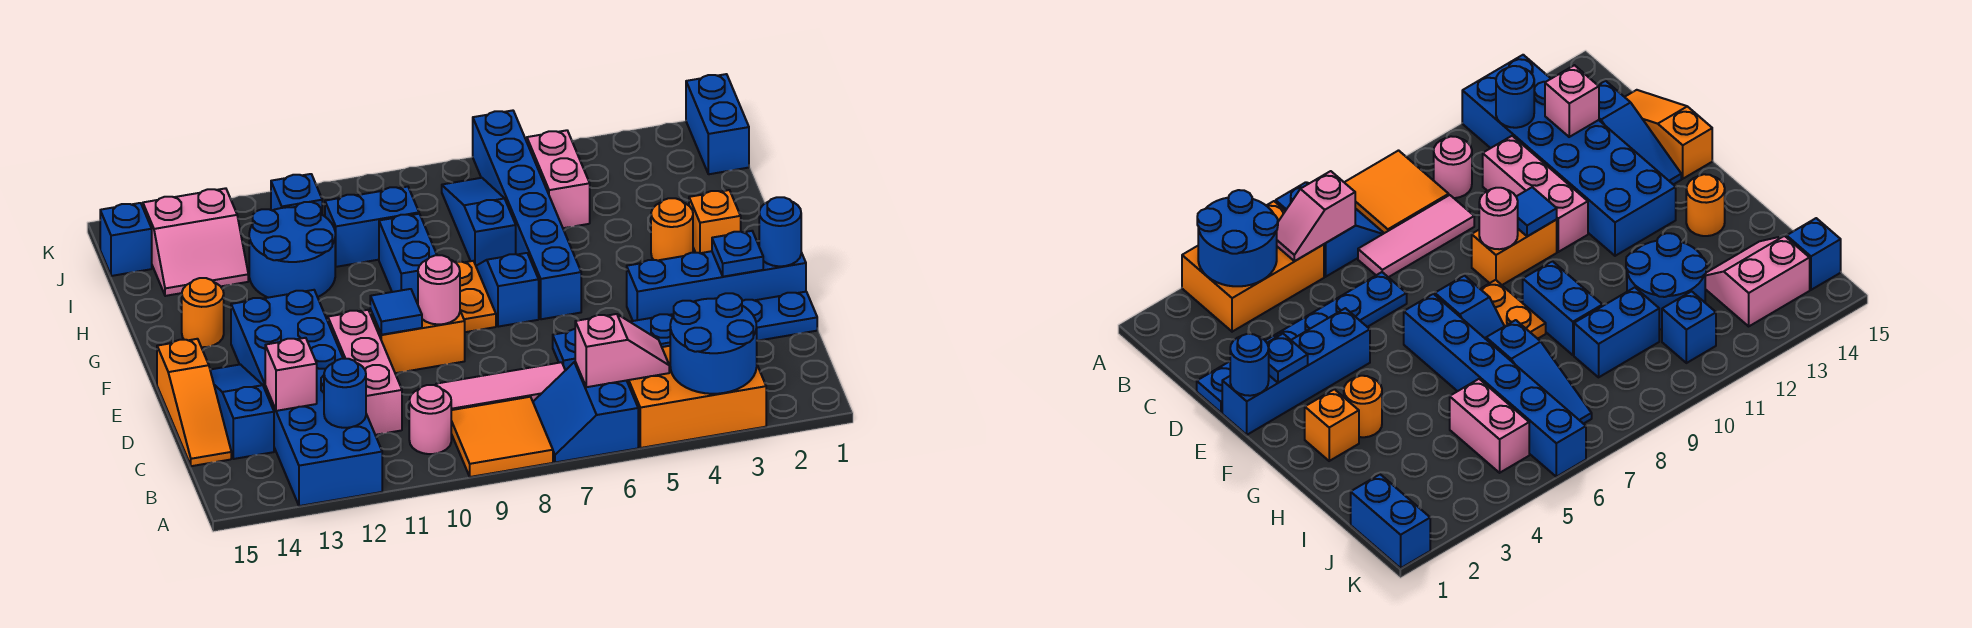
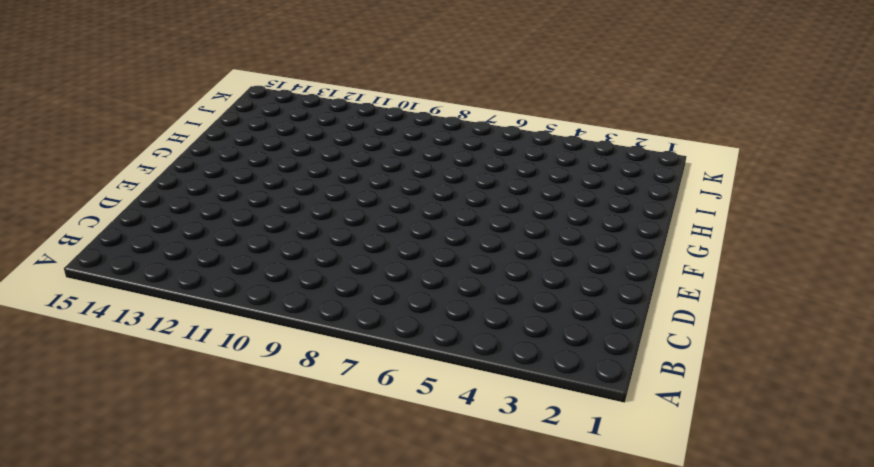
none -> orange 2x3 brick [627,346,766,448]
none -> blue 2x2 slope [533,362,638,462]
none -> orange 2x2 tile [451,397,553,477]
none -> blue 2x6 brick [231,290,382,506]

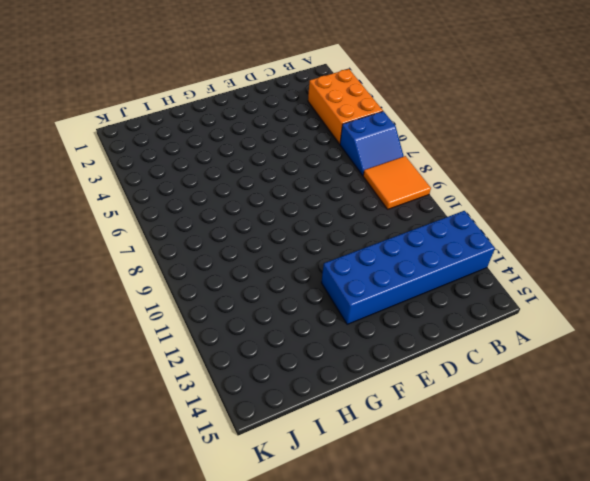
none -> pink 1x1 round brick [409,385,451,454]
none -> pink 1x3 tile [436,362,565,410]
none -> pink 1x3 brick [327,310,402,435]
none -> blue 1x3 slope [210,364,274,459]

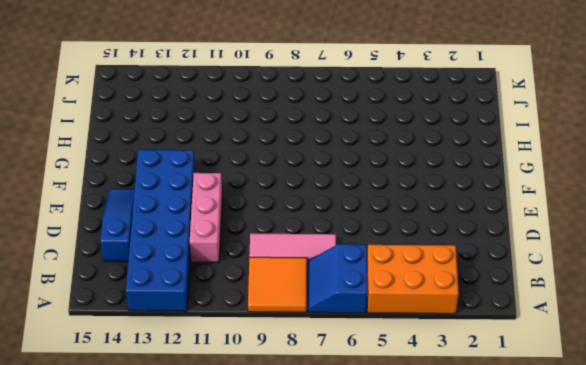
none -> pink 1x1 round brick [409,385,451,454]
none -> orange 1x3 slope [157,339,231,466]
none -> blue 1x6 plate [553,292,817,370]
none -> blue 1x4 brick [627,243,806,321]

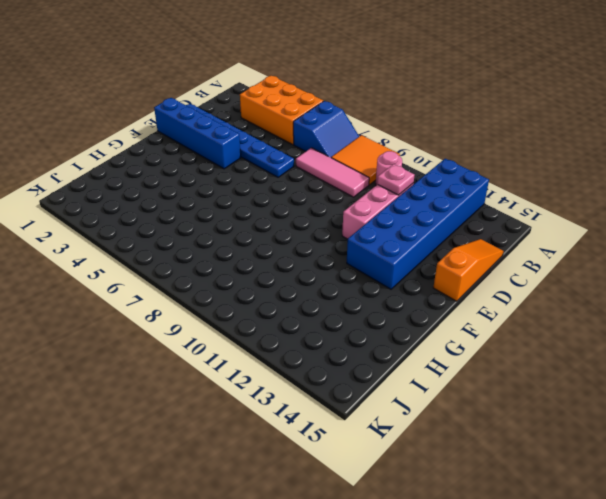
pink 1x1 plate [378,164,415,195] -> none
none -> blue 1x3 slope [210,364,274,459]
none -> orange 1x2 brick [370,301,465,373]
none -> blue 1x6 brick [473,110,581,319]
none -> blue 1x2 slope [476,253,539,327]

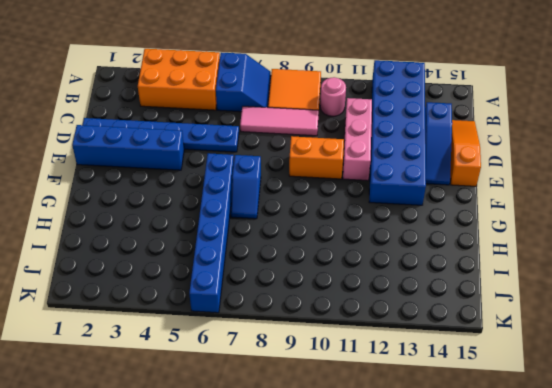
none -> orange 1x2 plate [455,261,496,332]
none -> orange 1x1 brick [689,190,741,253]
none -> orange 1x1 round brick [651,198,693,261]
none -> blue 1x2 brick [379,214,437,301]

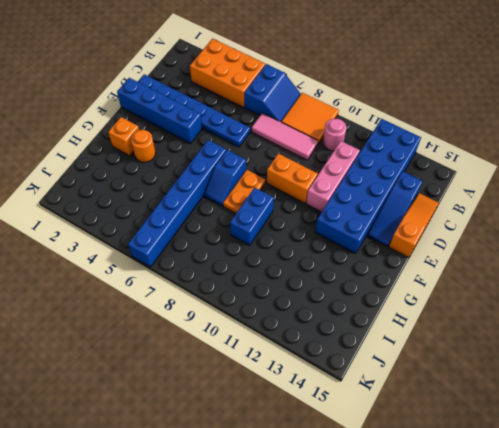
none -> orange 1x1 round brick [182,278,224,347]
none -> blue 1x3 slope [442,178,516,266]
none -> blue 2x2 round brick [249,202,335,298]
none -> pink 1x2 brick [527,130,590,228]

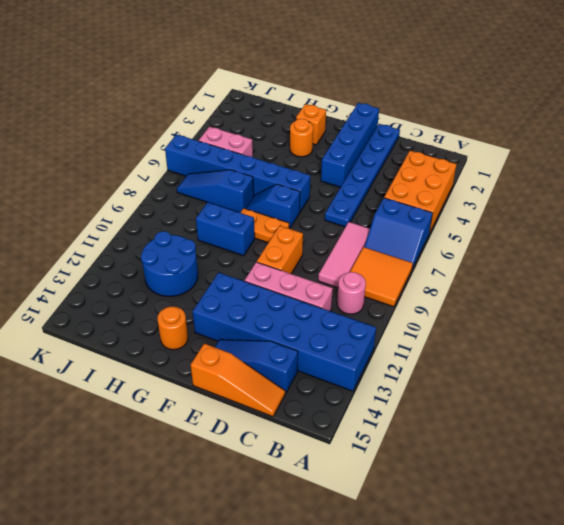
none -> blue 1x2 brick [325,187,419,267]
none -> pink 2x2 slope [143,188,248,296]
none -> blue 1x2 brick [686,74,749,174]
none -> blue 1x1 brick [271,174,322,214]

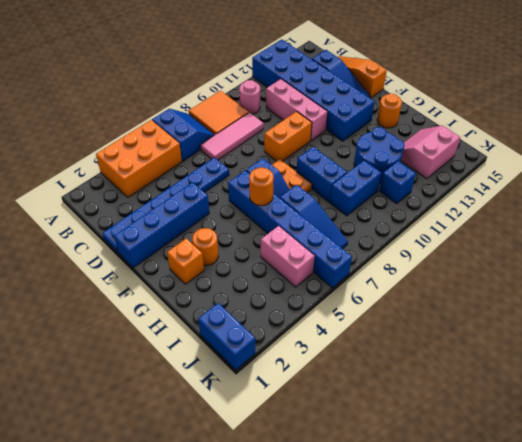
orange 1x1 round brick [249,168,274,206] -> none
none -> blue 1x1 brick [100,203,152,276]
none -> blue 2x2 round brick [670,293,757,394]
none -> pink 1x2 slope [575,314,669,387]
none -> blue 1x1 round brick [324,359,366,428]

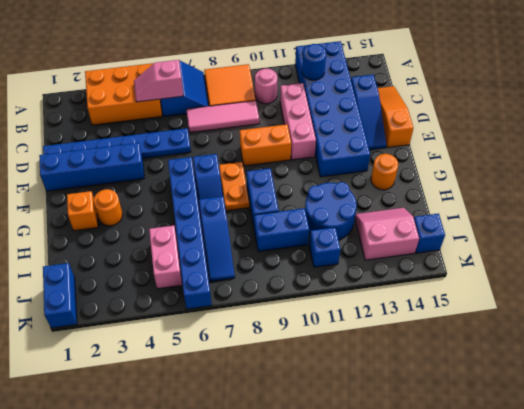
none -> blue 2x2 round brick [670,293,757,394]
none -> pink 1x1 brick [265,338,317,411]
none -> blue 1x1 round brick [759,197,801,266]
none -> blue 1x1 plate [712,231,763,277]

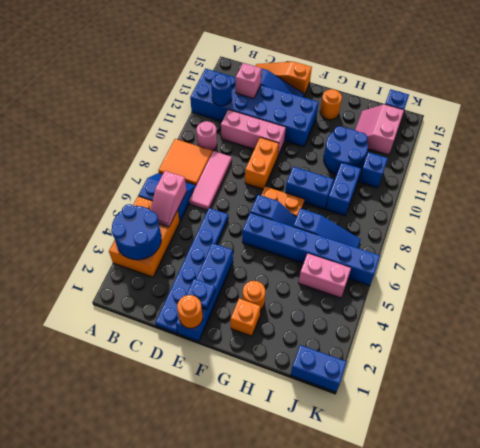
orange 1x1 round brick [177,295,203,328] -> blue 1x1 round brick [759,197,801,266]
none -> pink 1x1 round brick [418,255,460,324]
none -> blue 1x1 tile [370,289,422,335]

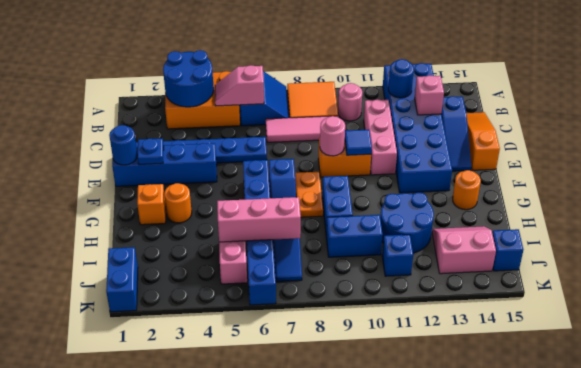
pink 1x3 brick [217,197,301,242] -> none

